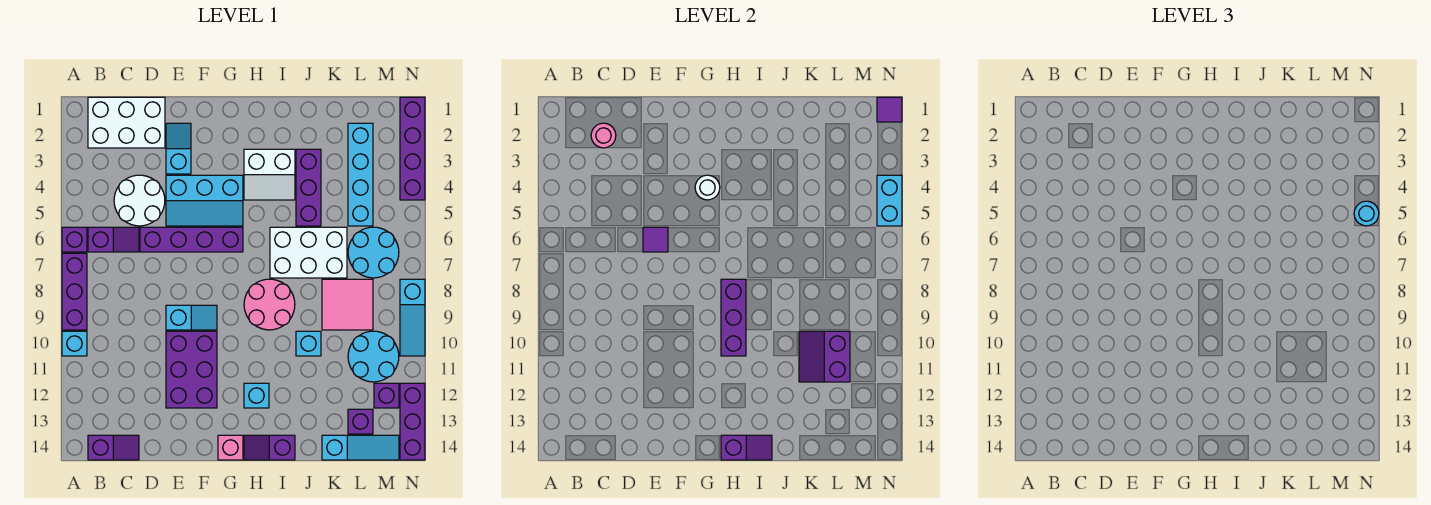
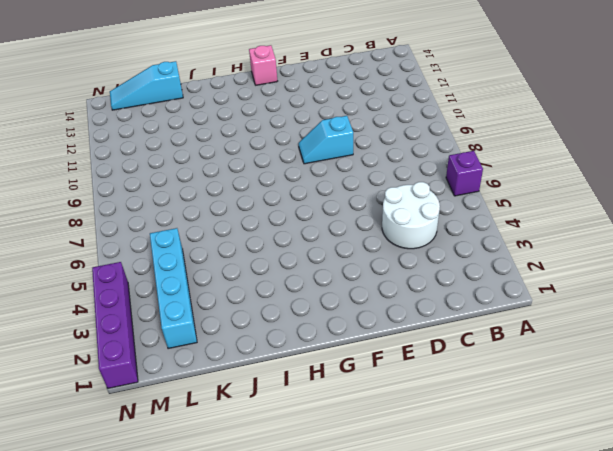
none -> purple 1x3 brick [62,253,87,330]
none -> cyan 1x1 brick [62,331,87,356]
none -> white 2x3 brick [88,97,165,148]
none -> purple 1x2 slope [88,227,139,252]

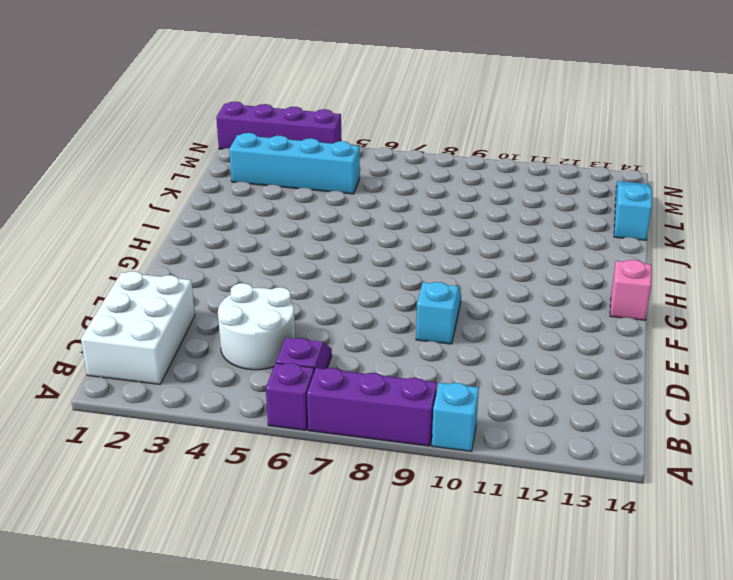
none -> purple 1x2 slope [88,435,139,460]
none -> purple 1x4 brick [140,227,243,252]
none -> cyan 1x2 slope [166,123,191,174]
none -> cyan 2x3 slope [166,175,243,226]

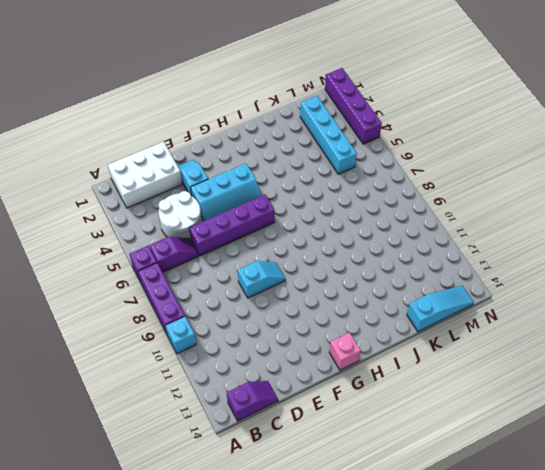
none -> purple 2x3 brick [166,331,217,408]
none -> white 2x2 slope [244,149,295,200]
none -> pink 2x2 round brick [244,279,295,330]
none -> cyan 1x1 brick [244,383,269,408]

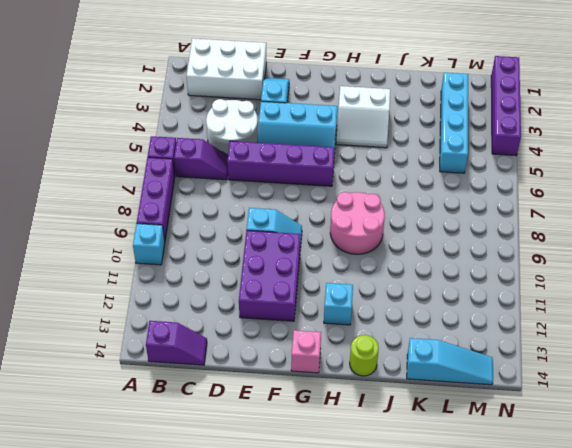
lime 1x1 round brick [350,335,379,376] -> purple 1x2 slope [244,435,295,460]
none -> white 2x3 brick [270,227,347,278]
none -> purple 1x3 brick [296,149,321,226]
none -> cyan 1x1 brick [296,331,321,356]
none -> pink 2x2 tile [322,279,373,330]

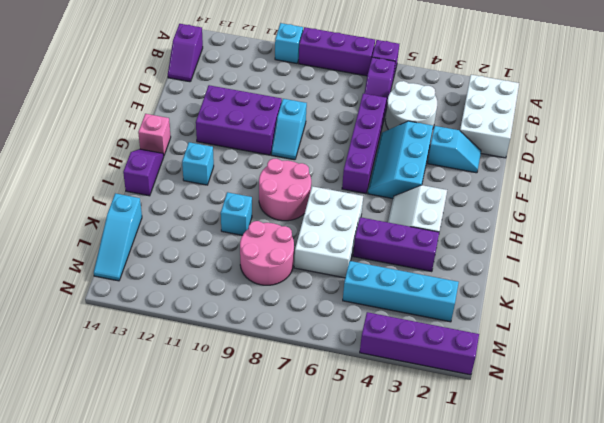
pink 2x2 round brick [240,221,294,285] -> pink 2x2 tile [322,279,373,330]
none -> cyan 2x2 round brick [348,227,399,278]
none -> cyan 2x2 round brick [348,331,399,382]
none -> purple 1x1 brick [348,409,373,434]
none -> purple 1x1 brick [374,383,399,408]

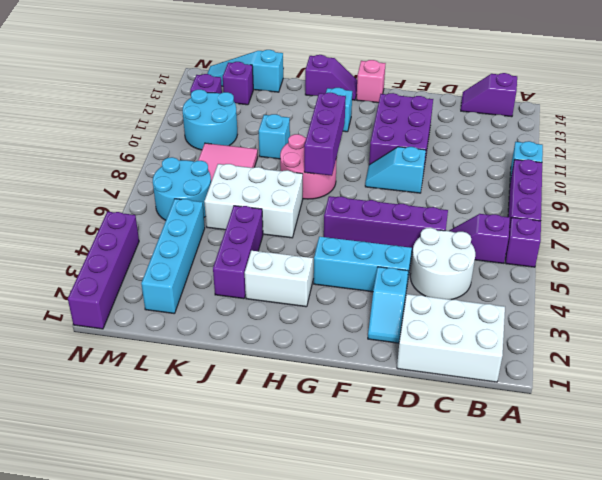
none -> cyan 1x3 slope [400,279,425,356]
none -> purple 1x3 brick [400,383,425,460]
none -> pink 1x1 round brick [591,123,616,148]
none -> purple 1x1 tile [643,227,668,252]

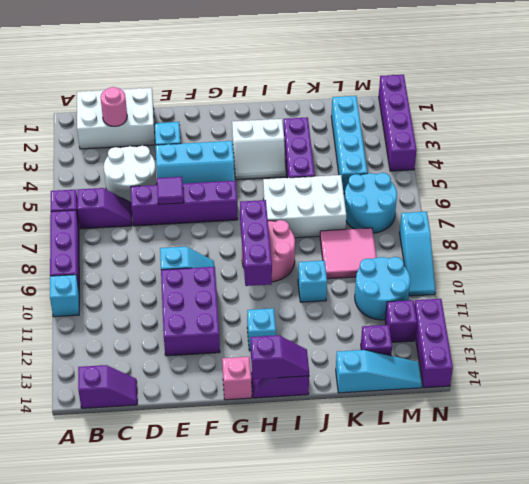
none -> white 1x1 round brick [695,175,720,200]
none -> purple 2x2 slope [799,331,850,382]
none -> purple 1x1 tile [877,97,902,122]
none -> cyan 1x2 brick [877,175,902,226]

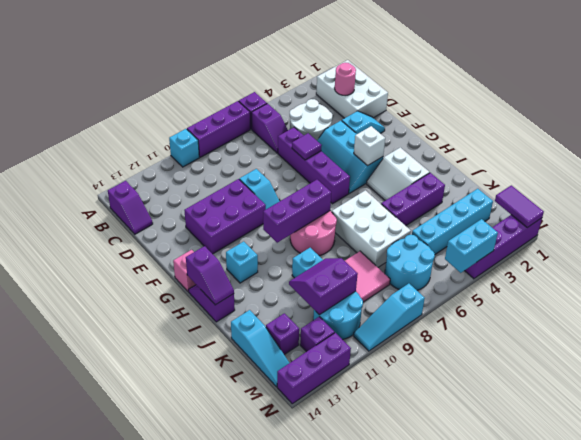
white 1x1 brick [354,126,385,166] -> white 1x1 round brick [695,175,720,200]
purple 1x2 tile [495,185,544,228] -> purple 1x1 tile [877,97,902,122]
none -> cyan 1x1 round brick [1354,201,1379,226]

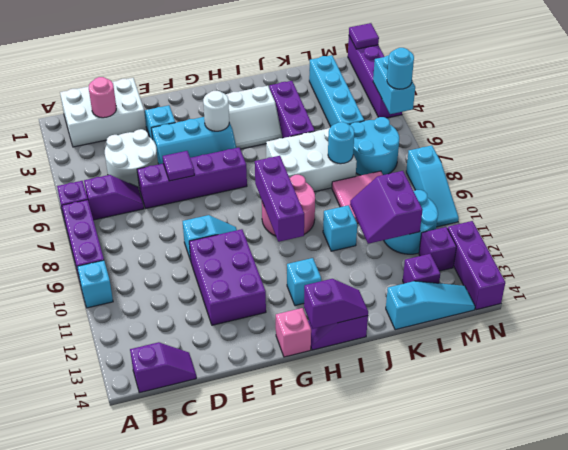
cyan 1x1 round brick [328,122,354,164] -> none

